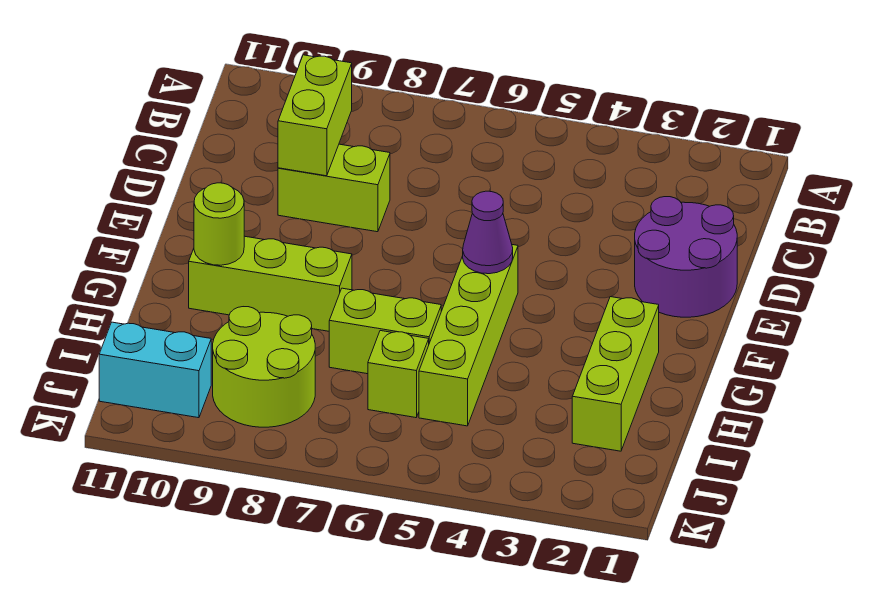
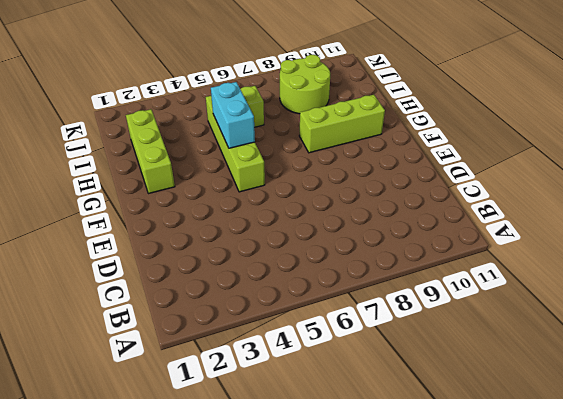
cyan 1x2 brick [211,82,255,148] -> cyan 1x2 brick turned to [99,322,211,418]
none -> purple 2x2 round brick [635,197,737,317]
none -> lime 1x2 brick [278,144,390,232]
none -> lime 1x2 brick [329,288,441,374]

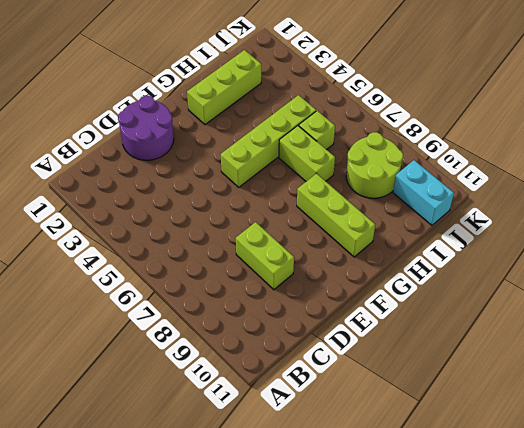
none -> lime 1x2 brick [278,55,352,176]
none -> purple 1x1 cone [463,191,513,274]
none -> lime 1x1 round brick [194,183,244,265]

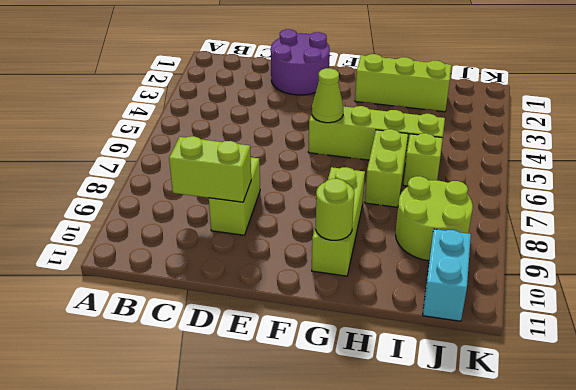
lime 1x1 cone [312,68,343,123] -> purple 1x1 cone [463,191,513,274]

